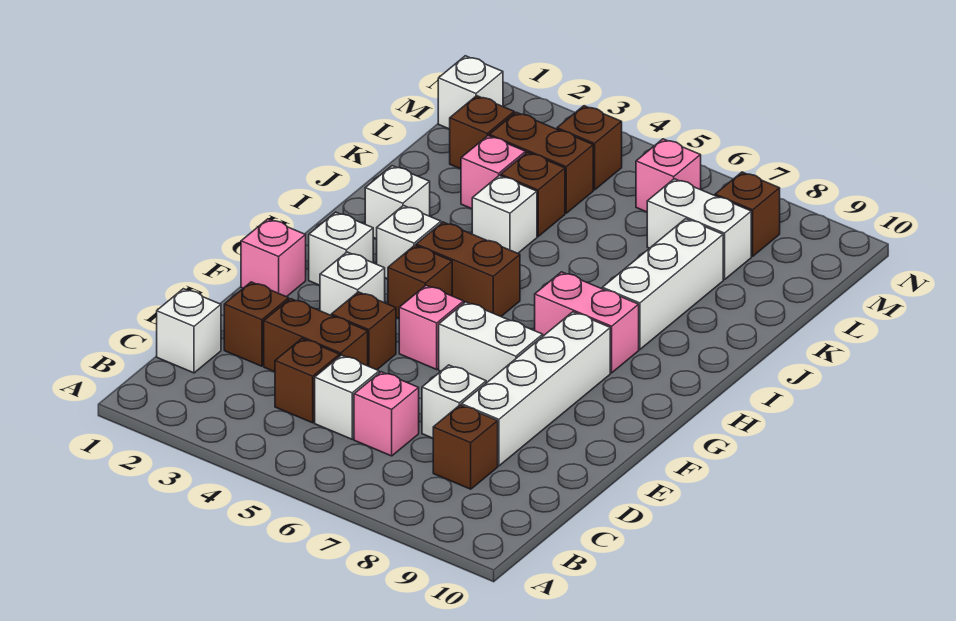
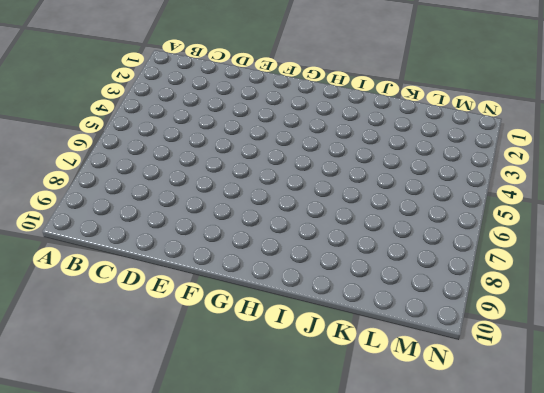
none -> white 1x1 brick [157,289,221,373]
none -> brown 1x1 brick [275,339,340,423]
none -> white 1x1 brick [315,355,379,439]
none -> pink 1x1 brick [354,372,419,456]

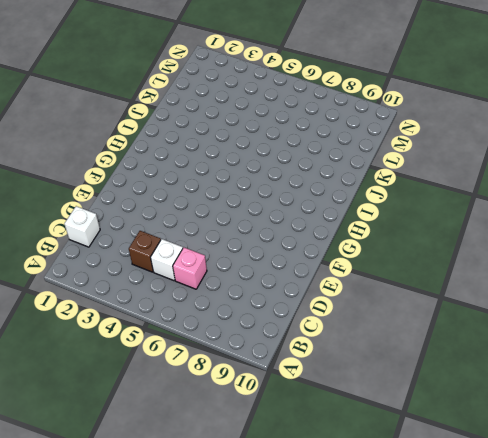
none -> brown 1x1 brick [433,405,498,489]
none -> brown 1x1 brick [224,282,289,366]
none -> brown 1x2 brick [264,299,368,372]
none -> white 1x1 brick [422,365,486,438]

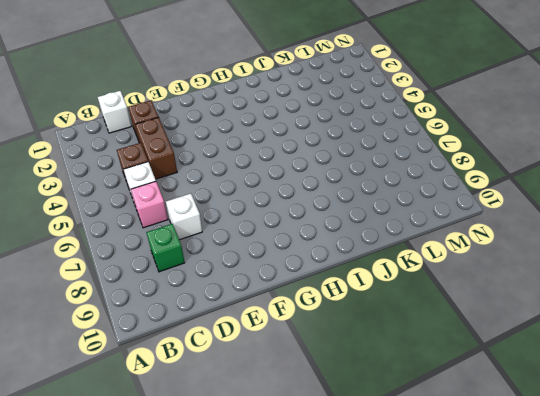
green 1x1 brick [146,224,185,272] -> brown 1x1 brick [433,405,498,489]
none -> white 1x4 brick [461,312,610,466]
none -> brown 1x1 brick [331,292,396,370]
none -> pink 1x1 brick [241,219,306,297]
none -> white 1x1 brick [320,252,385,315]

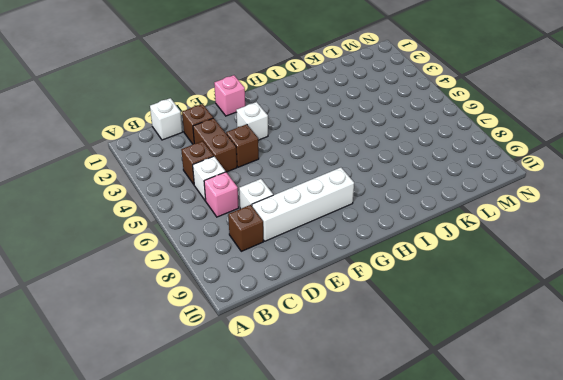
none -> pink 1x1 brick [399,285,464,369]
none -> white 1x2 brick [439,302,543,383]
none -> white 1x1 brick [309,212,373,285]
none -> brown 1x1 brick [388,245,452,318]

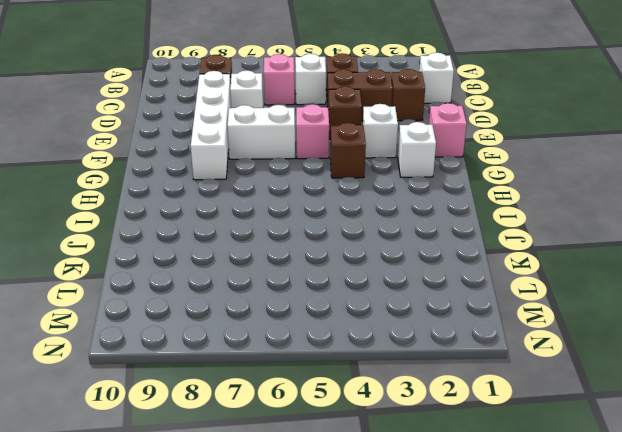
none -> white 1x1 brick [377,206,441,279]
none -> brown 1x2 brick [416,222,520,316]
none -> pink 1x2 brick [535,272,639,373]
none -> white 1x1 brick [365,166,430,239]

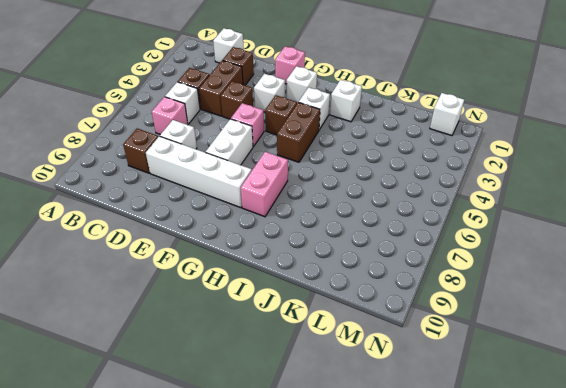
none -> white 1x3 brick [602,219,723,350]
none -> white 1x1 brick [472,176,537,253]
none -> pink 1x1 brick [461,136,526,209]
none -> brown 1x1 brick [501,152,565,236]

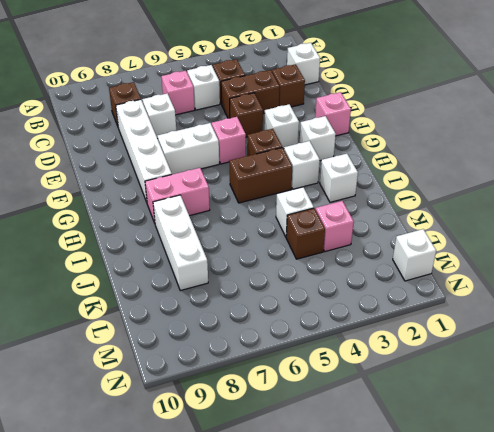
none -> brown 1x1 brick [450,96,514,169]
none -> brown 1x2 brick [489,112,593,213]
none -> white 1x2 brick [647,179,751,280]
none -> brown 1x1 brick [557,106,622,190]

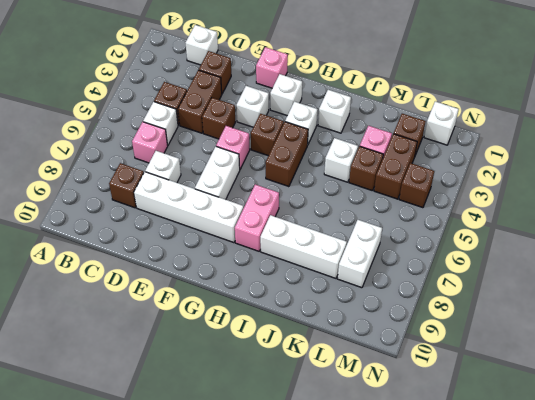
none -> pink 1x1 brick [636,139,701,212]
none -> brown 1x1 brick [715,172,780,256]

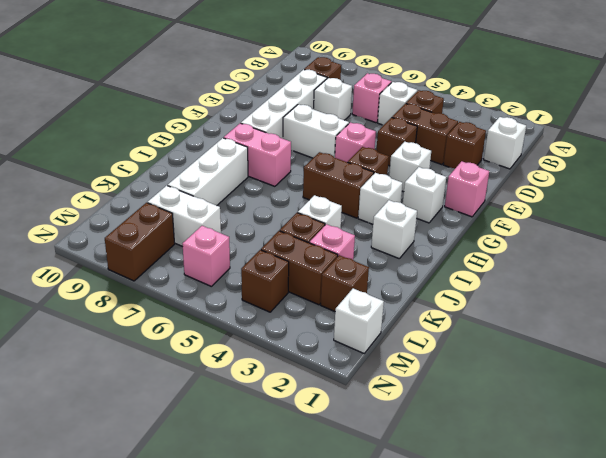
brown 1x2 brick [105,203,175,281] -> brown 1x1 brick [715,172,780,256]

